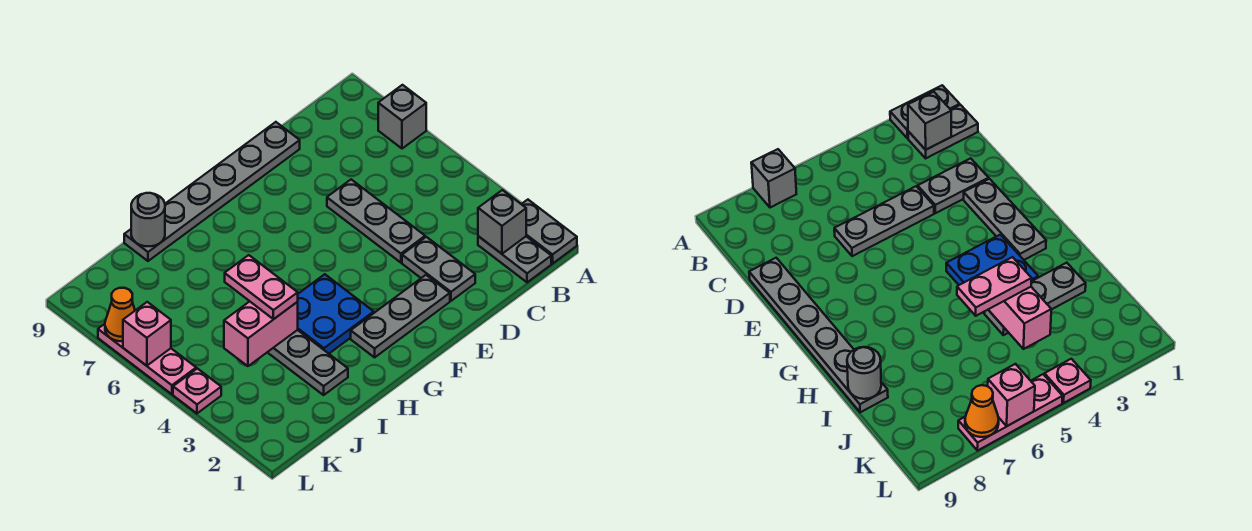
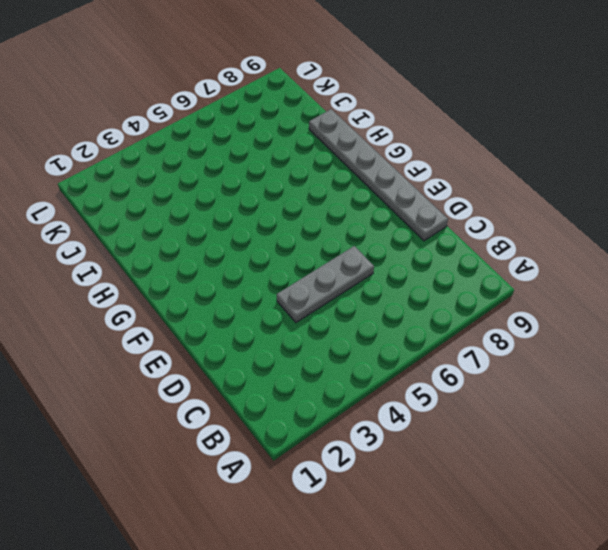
none -> grey 1x2 plate [522,200,577,263]
none -> grey 1x1 brick [378,85,426,149]
none -> grey 1x2 plate [478,236,551,282]

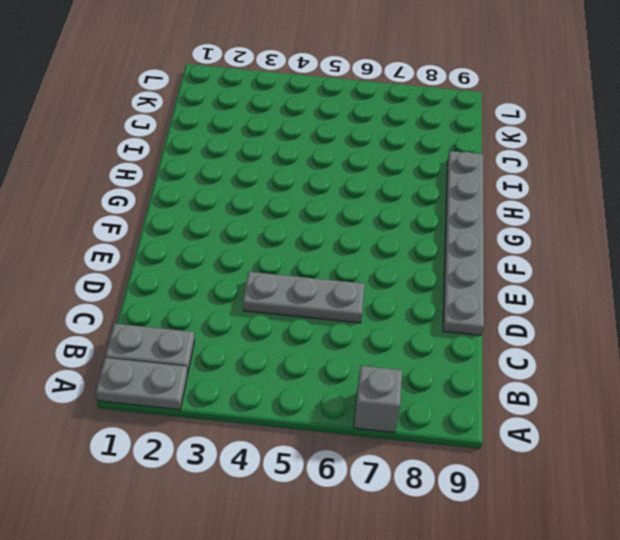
none -> grey 1x2 plate [402,237,475,301]
none -> grey 1x3 plate [351,275,450,357]
none -> blue 2x2 plate [298,274,374,354]

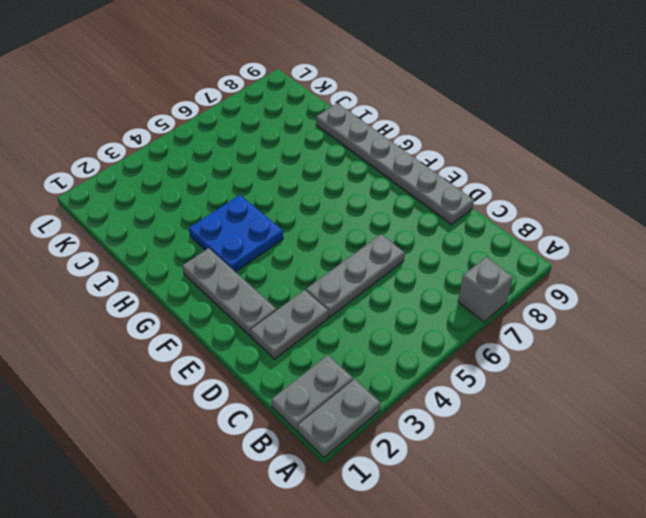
none -> grey 1x3 plate [267,330,348,395]
none -> pink 1x1 plate [173,369,221,413]
none -> pink 1x3 plate [98,324,196,394]

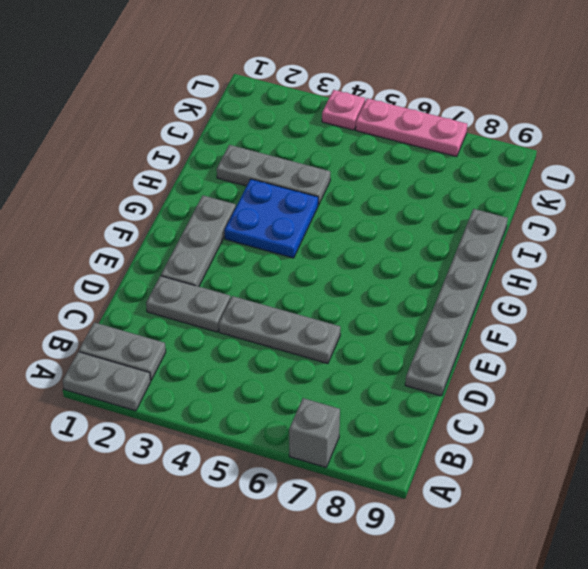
none -> grey 1x1 brick [478,190,526,254]
none -> pink 1x2 brick [224,302,298,366]
none -> grey 1x1 round brick [131,193,165,246]

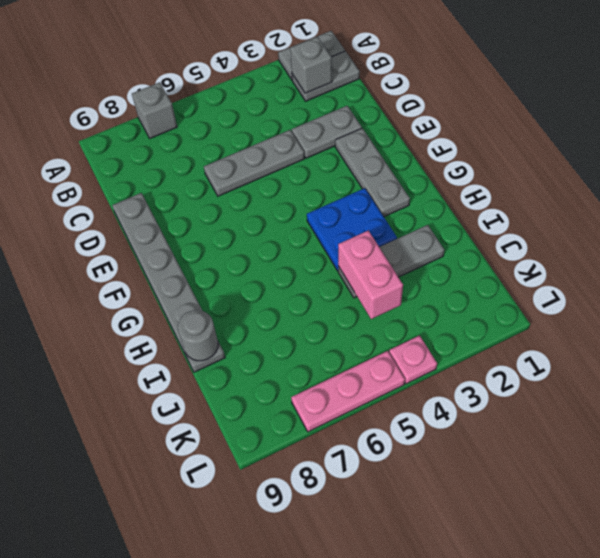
none -> pink 1x1 brick [123,302,171,366]
none -> orange 1x1 cone [105,288,135,341]
none -> pink 1x2 plate [225,255,298,319]

